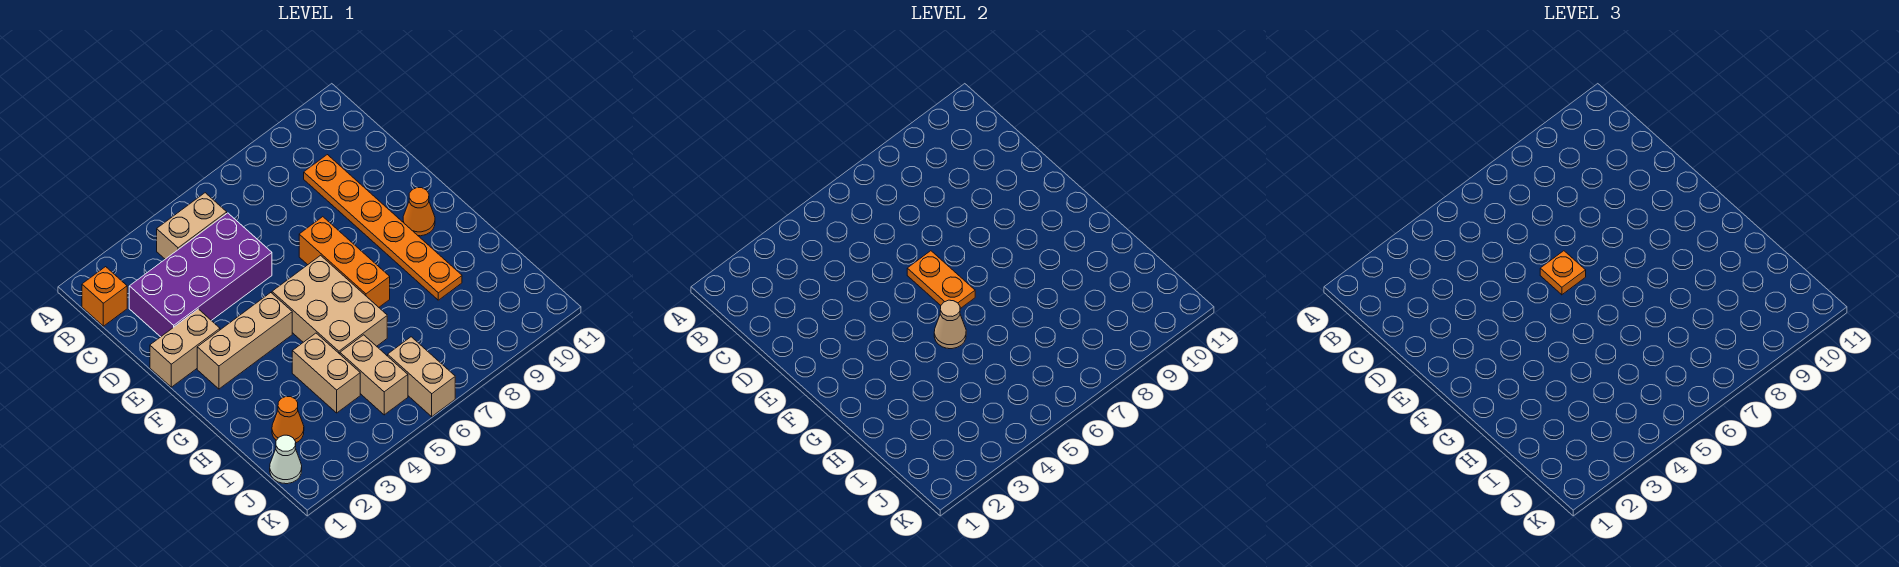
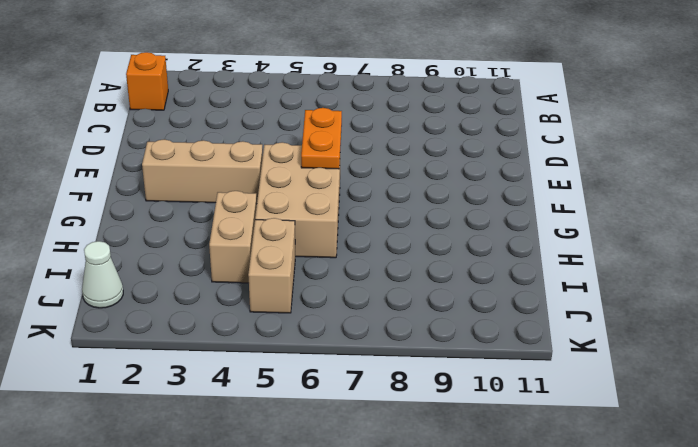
none -> tan 1x2 brick [157,193,227,259]
none -> purple 2x4 brick [129,213,272,337]
none -> orange 1x6 plate [304,155,462,300]

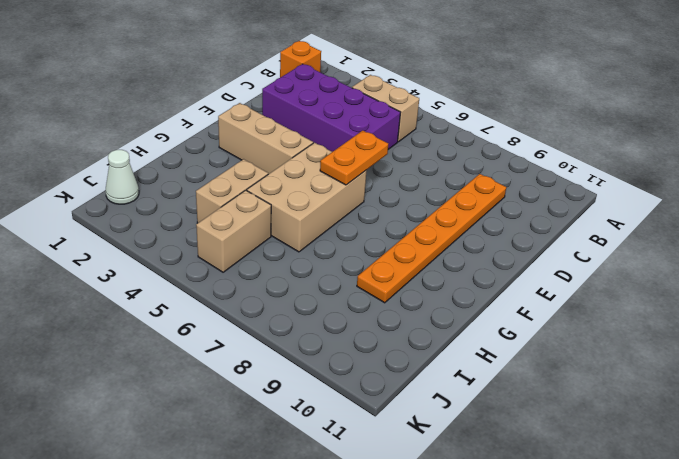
none -> tan 1x2 brick [150,309,220,387]
none -> orange 1x3 brick [299,217,390,307]
none -> orange 1x1 cone [403,188,435,236]

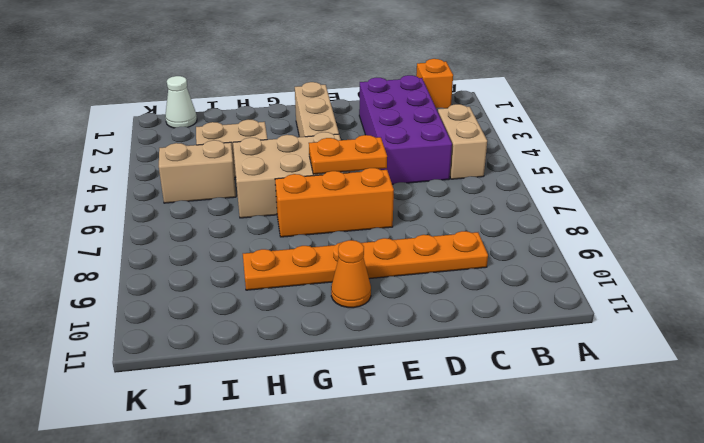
none -> tan 1x2 brick [150,309,220,387]
none -> orange 1x1 cone [272,397,304,443]
none -> tan 1x2 brick [388,337,455,416]

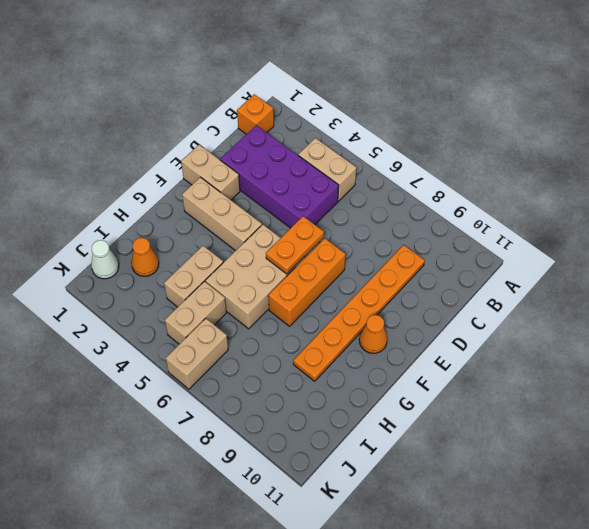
none -> tan 1x1 cone [934,300,966,349]
none -> orange 1x1 plate [1540,251,1586,295]

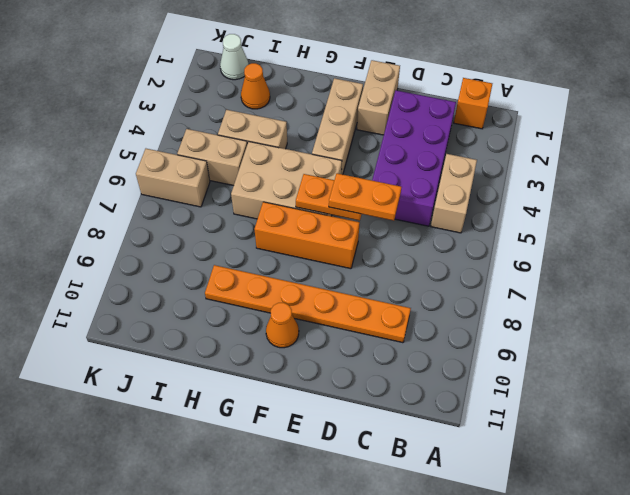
orange 1x2 plate [329,173,401,221] -> orange 1x1 plate [1540,251,1586,295]
none -> tan 1x1 cone [934,300,966,349]

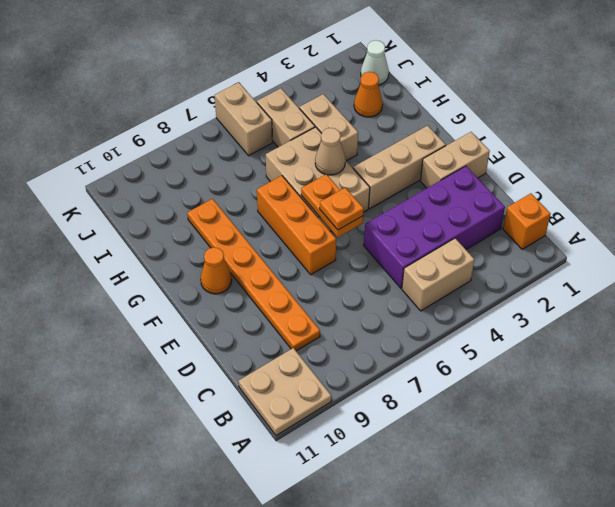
tan 2x2 plate [238,348,331,436] -> none

